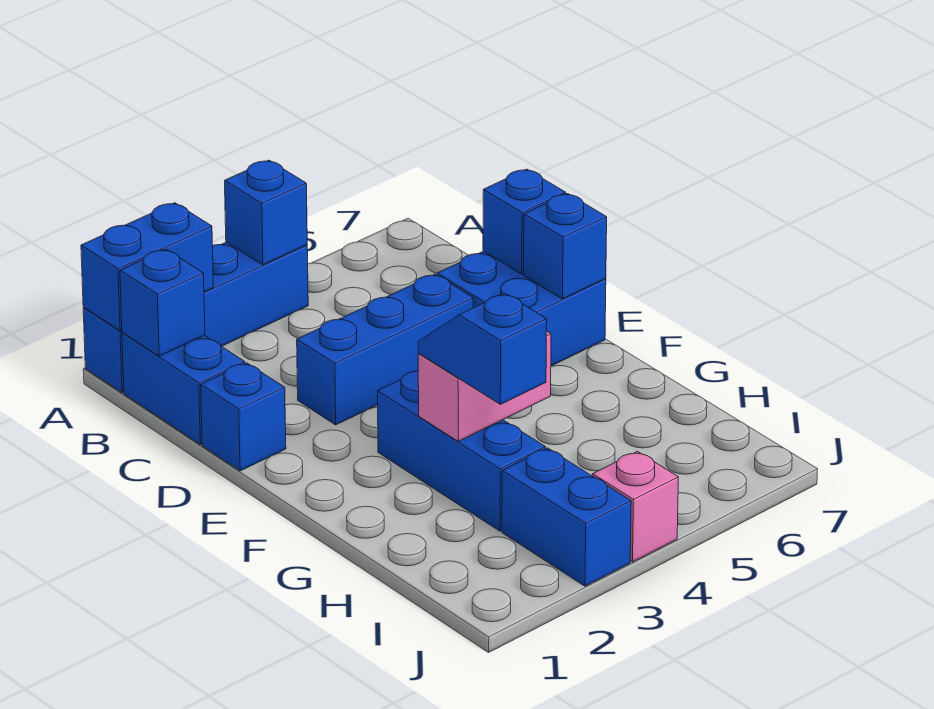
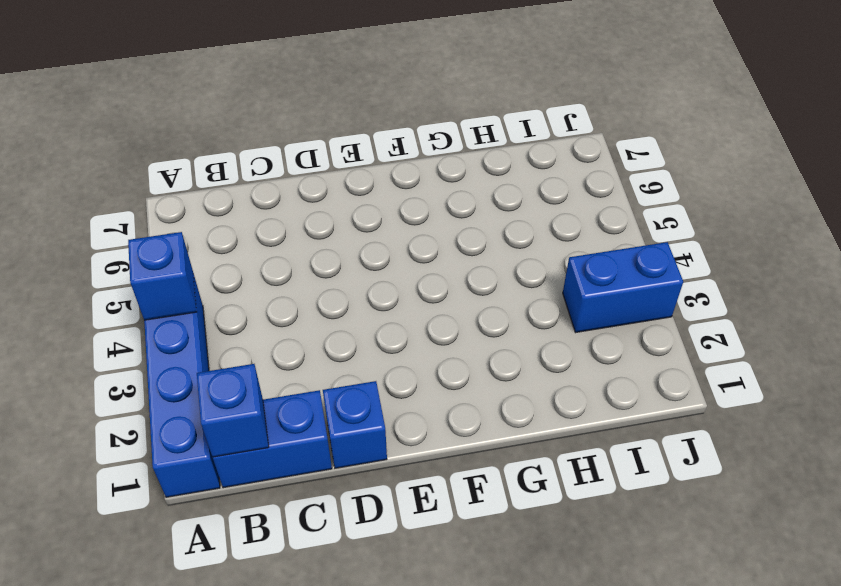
none -> blue 1x3 brick [297,274,473,425]
none -> blue 2x2 brick [437,251,606,366]
none -> blue 1x3 brick [378,371,546,531]

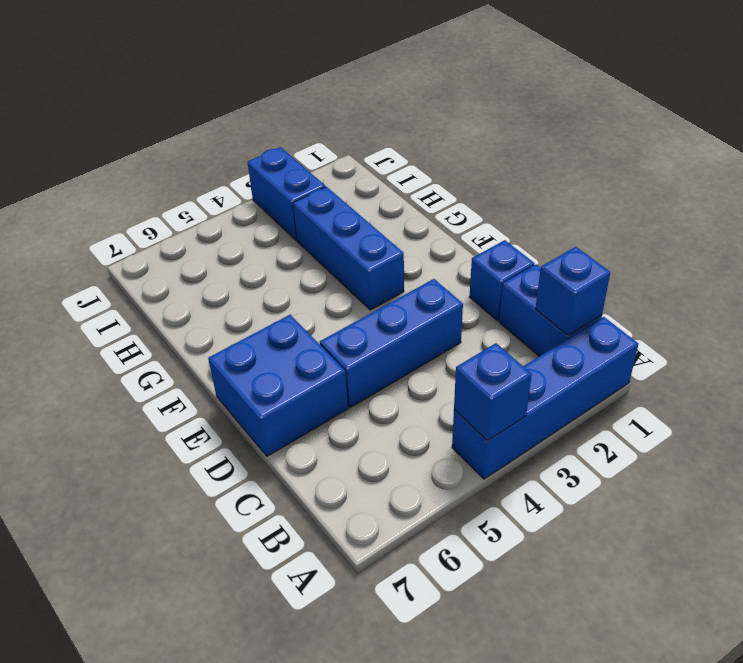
none -> pink 1x1 brick [592,451,678,562]
none -> blue 1x2 brick [81,203,213,331]
none -> blue 1x1 brick [483,169,566,274]

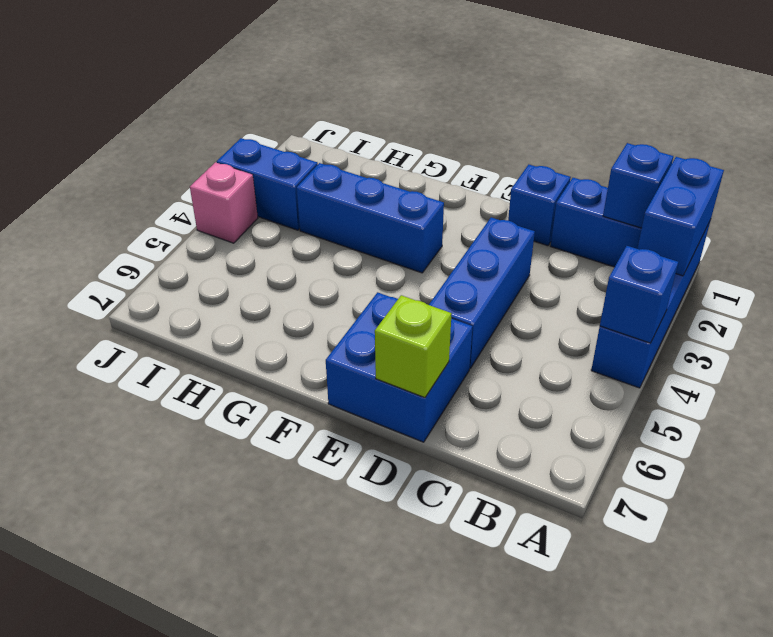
lime 1x1 brick [375,295,452,398] -> blue 1x1 brick [483,169,566,274]
none -> blue 1x1 brick [524,194,607,299]
none -> pink 1x2 brick [418,331,551,441]
none -> blue 1x2 slope [418,293,547,404]

